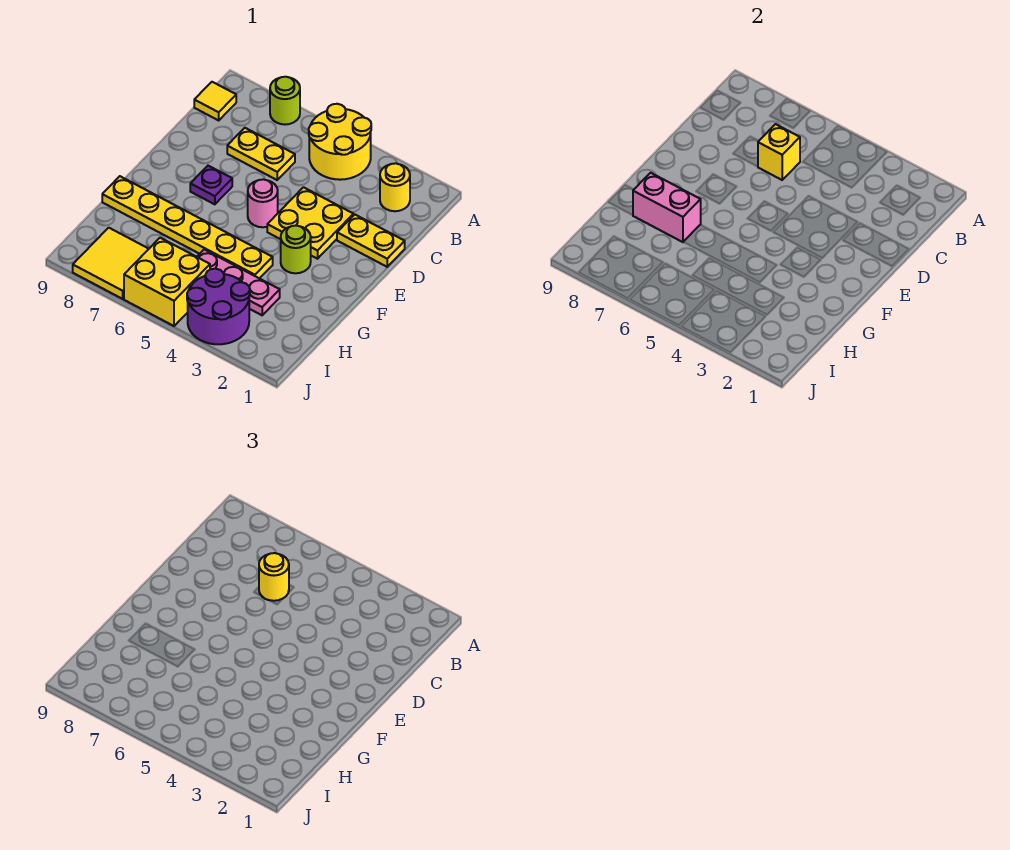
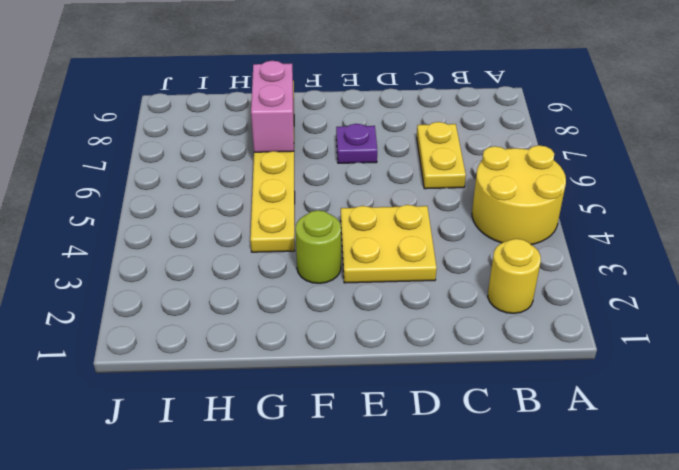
none -> lime 1x1 round brick [270,77,300,125]
none -> yellow 1x1 tile [194,82,236,120]
none -> yellow 1x2 plate [337,215,405,267]

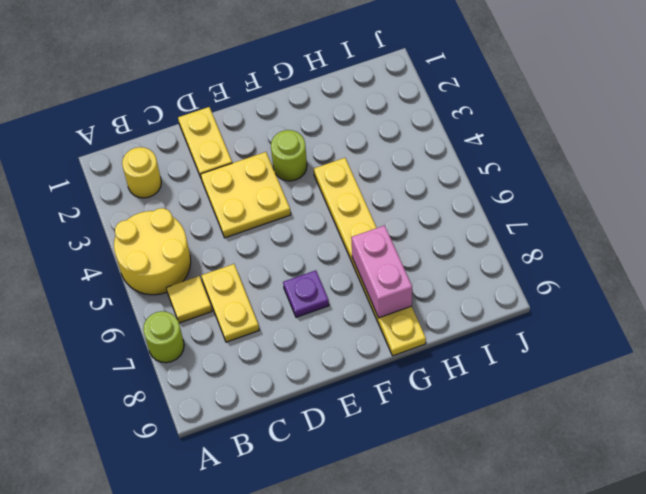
yellow 1x1 tile [166,276,212,323] -> yellow 1x1 tile moved to [194,82,236,120]
none -> pink 1x1 round brick [248,179,278,227]
none -> pink 1x3 plate [197,250,280,315]
none -> purple 2x2 round brick [187,269,250,344]

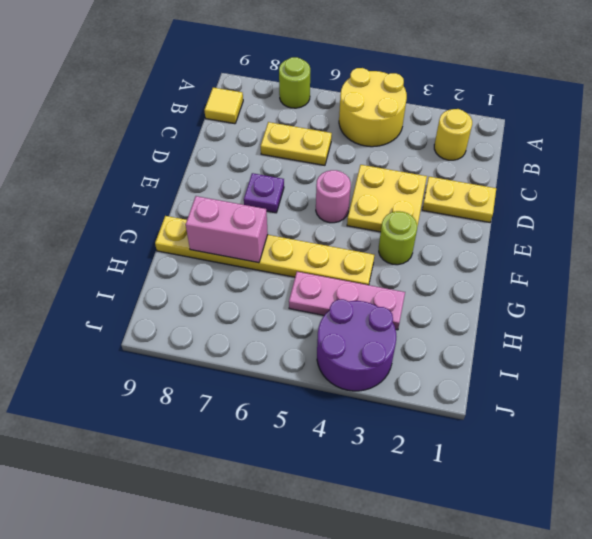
none -> yellow 2x2 brick [124,238,210,326]
none -> yellow 2x2 tile [73,228,148,299]
none -> yellow 1x1 brick [758,124,800,180]

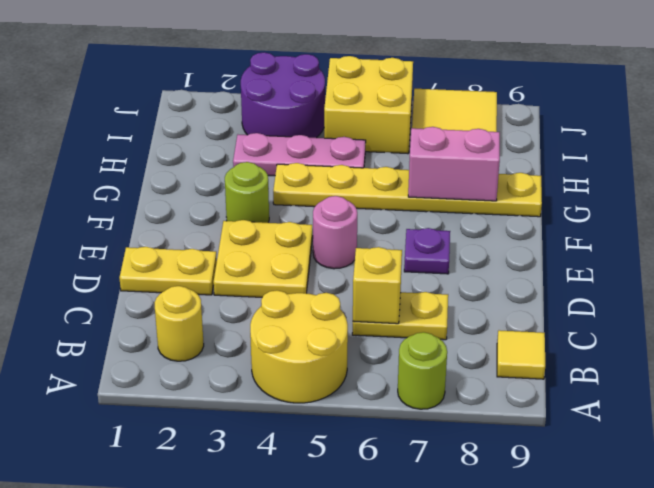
none -> yellow 1x1 round brick [259,553,289,601]

